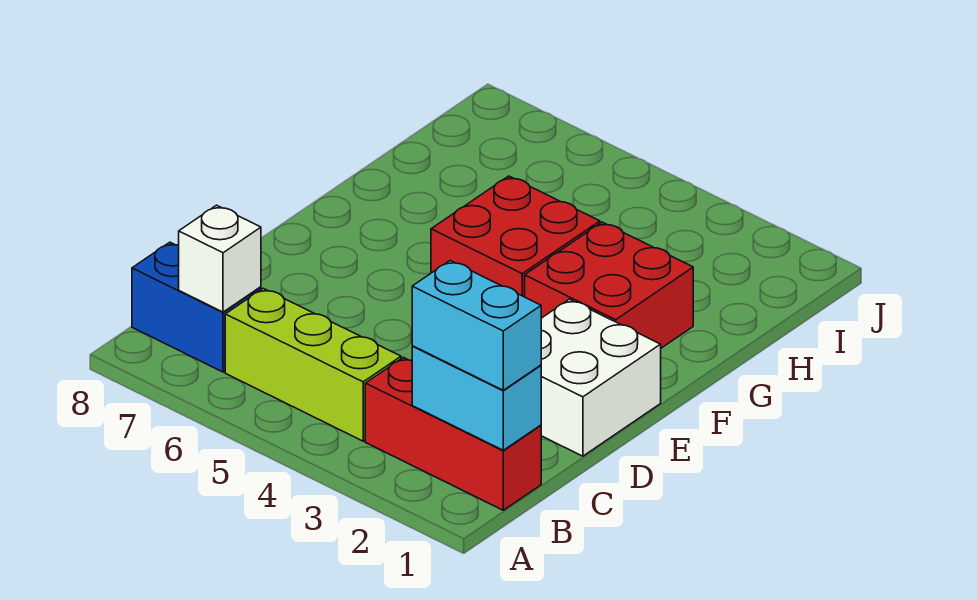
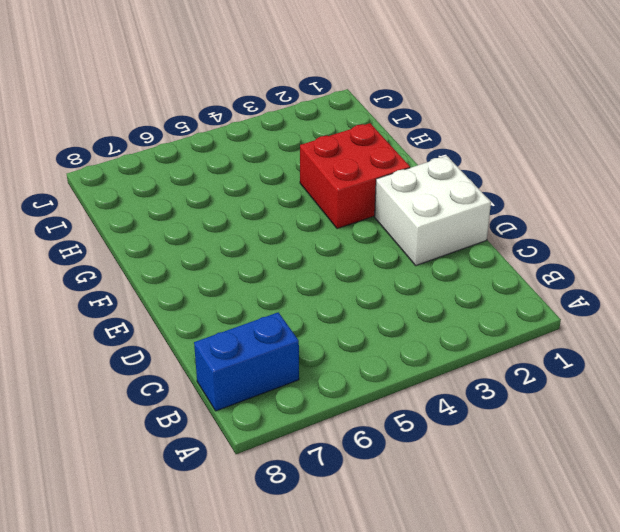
none -> red 1x3 brick [365,357,541,510]
none -> lime 1x3 brick [225,288,401,441]

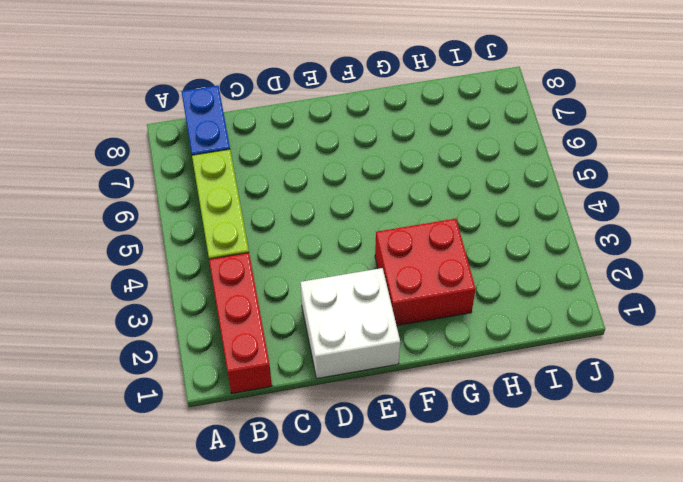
none -> red 2x2 brick [431,176,600,297]
none -> cyan 1x2 brick [412,346,541,450]

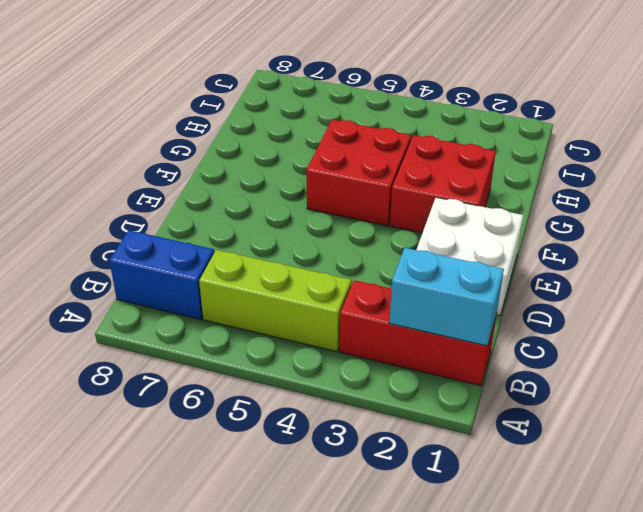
none -> white 1x1 brick [179,205,261,312]
none -> cyan 1x2 brick [412,261,541,390]

